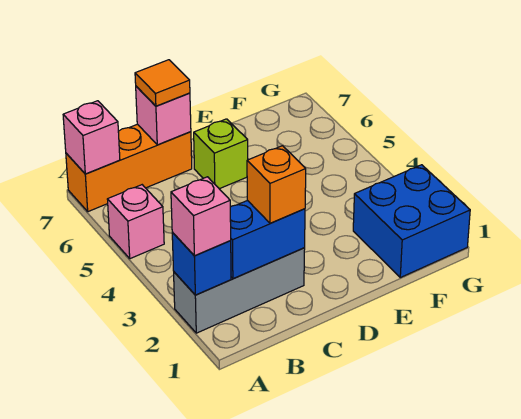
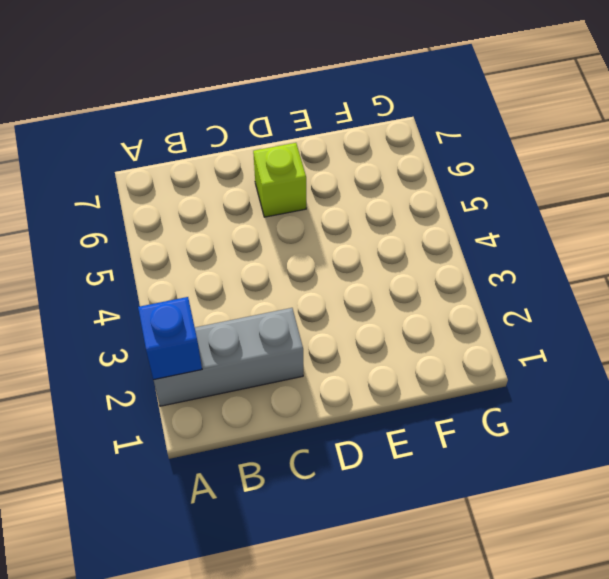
none -> pink 1x1 brick [107,185,164,259]
none -> orange 1x3 brick [66,124,192,212]
none -> blue 2x2 brick [353,165,470,277]

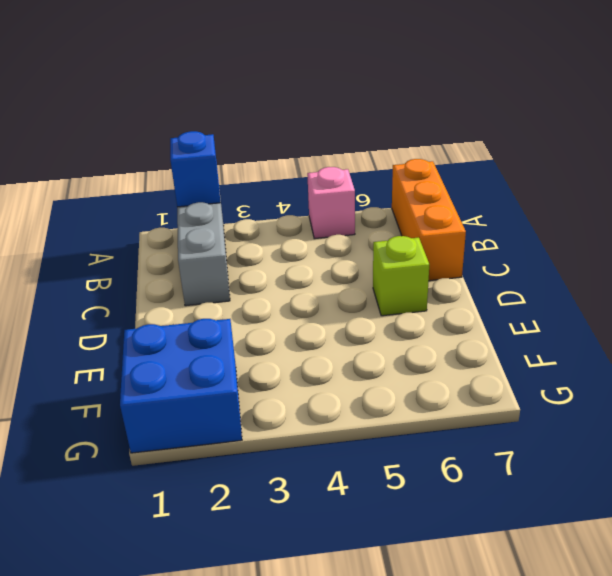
none -> pink 1x1 brick [63,101,120,174]
none -> blue 1x2 brick [230,200,305,279]
none -> pink 1x1 brick [136,86,191,145]

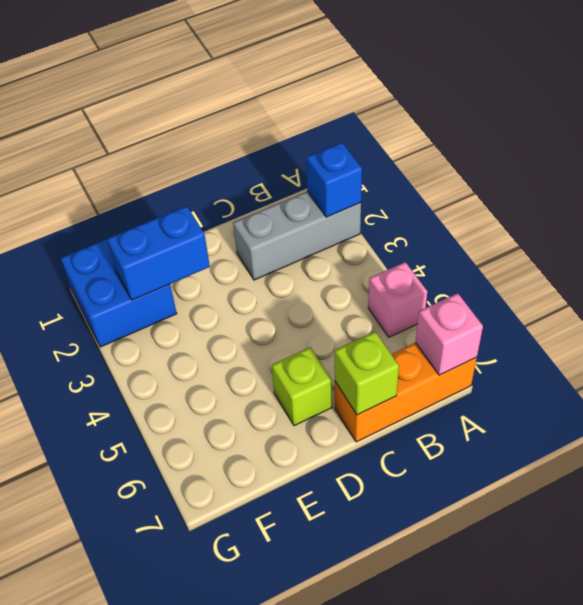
lime 1x1 brick [335,332,399,415] -> pink 1x1 brick [136,86,191,145]
blue 1x2 brick [107,206,210,300] -> blue 1x2 brick moved to [230,200,305,279]
none -> pink 1x1 brick [171,177,231,256]
none -> orange 1x1 brick [247,146,306,223]
none -> orange 1x1 tile [135,60,190,106]

